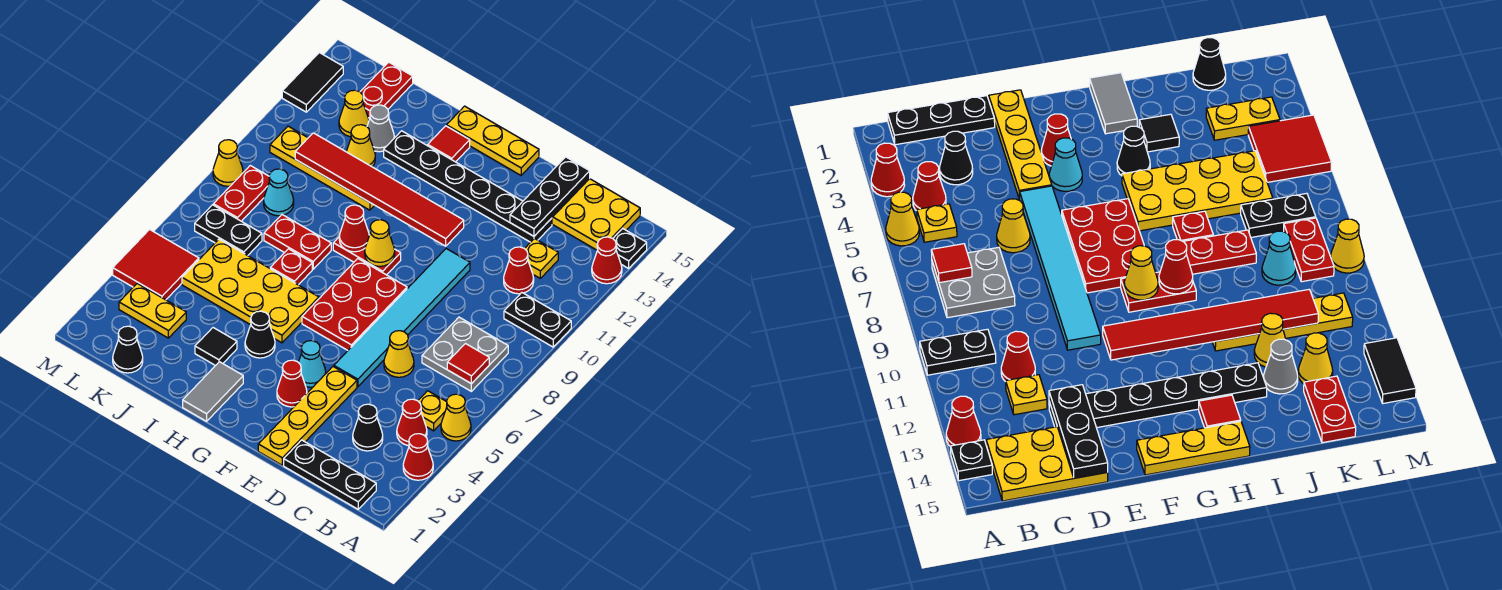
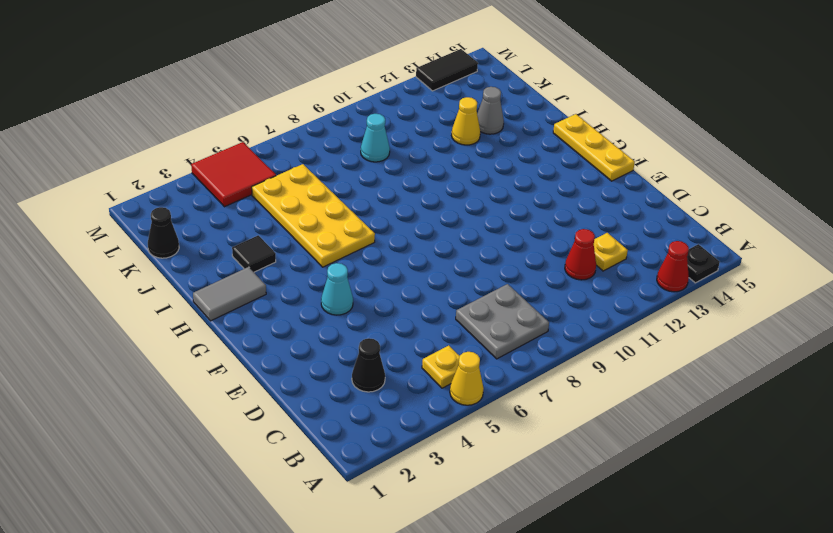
none -> red 1x1 cone [403,434,433,480]
none -> black 1x2 plate [504,293,571,347]
none -> black 1x3 plate [284,440,376,509]
none -> red 1x1 cone [397,399,427,446]

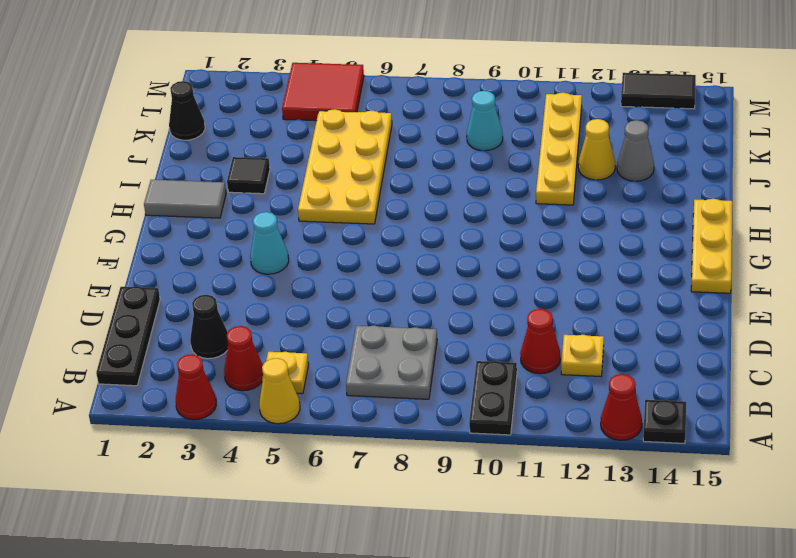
none -> yellow 2x3 plate [552,179,640,250]
none -> yellow 1x1 cone [384,331,414,377]
none -> black 1x6 plate [384,131,552,242]
none -> yellow 1x4 plate [258,366,357,465]

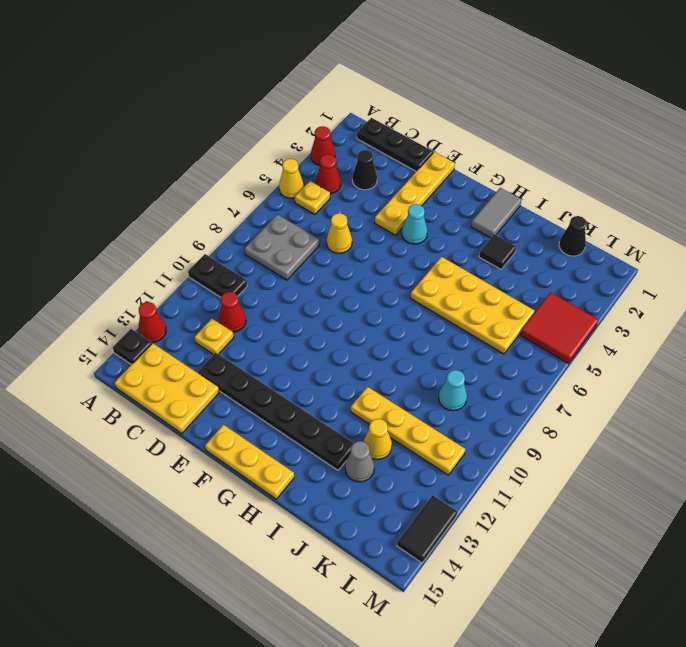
none -> cyan 1x6 tile [334,249,470,387]
none -> red 1x1 cone [277,360,307,407]
none -> red 2x3 plate [302,259,407,350]
none -> red 1x2 plate [333,237,401,275]

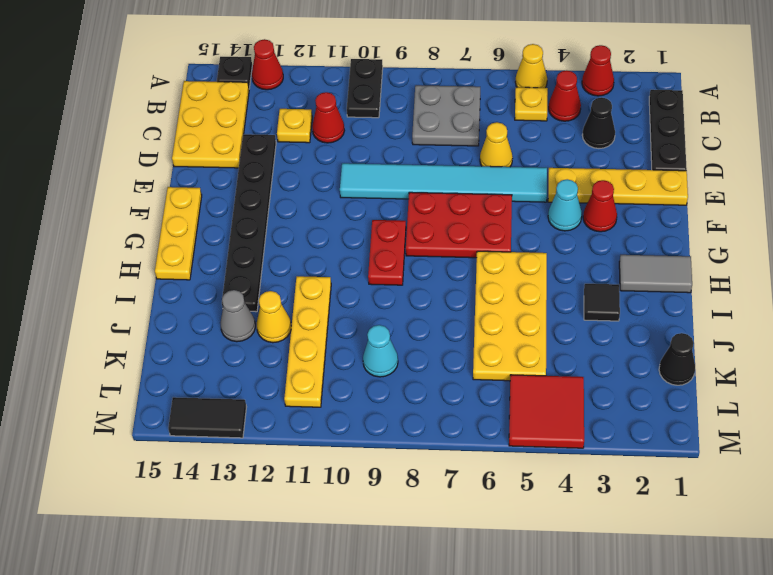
none -> black 1x1 cone [245,311,275,358]
none -> red 1x1 tile [428,126,470,162]
none -> red 1x1 plate [270,249,312,285]
none -> red 1x2 plate [264,215,331,269]

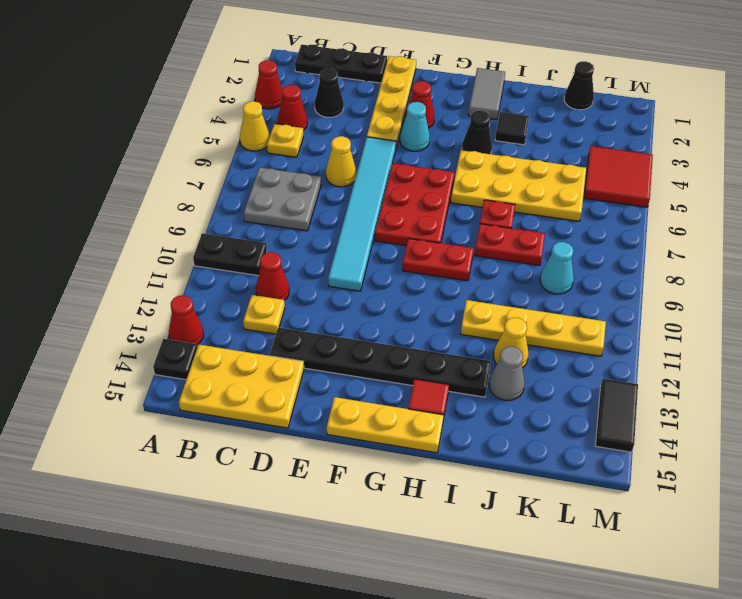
none -> yellow 1x2 plate [119,284,186,338]
none -> black 1x2 plate [195,205,262,256]
none -> yellow 1x1 cone [339,90,369,137]
none -> red 1x2 plate [360,62,413,118]

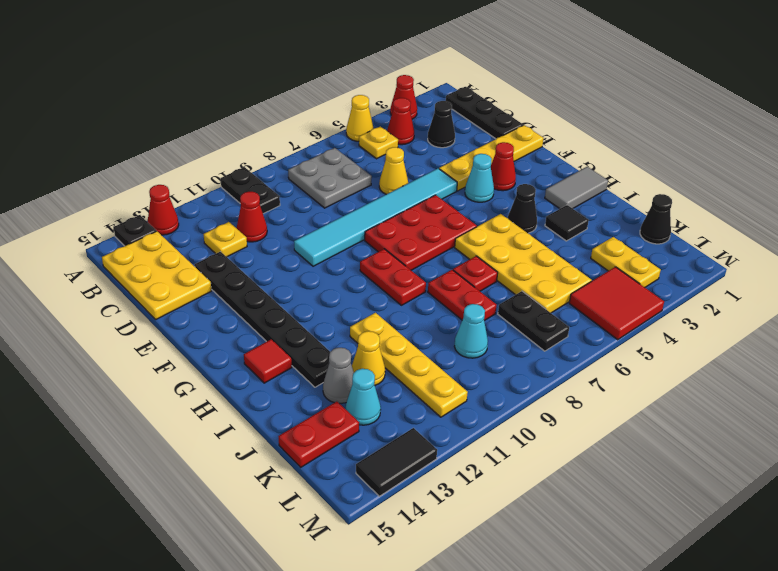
cyan 1x1 cone [346,369,381,425] -> yellow 1x1 cone [339,90,369,137]
none -> yellow 1x3 plate [447,106,539,175]
none -> red 1x2 plate [213,166,269,221]
none -> yellow 1x1 cone [213,140,243,186]
none -> red 1x1 tile [447,344,489,384]

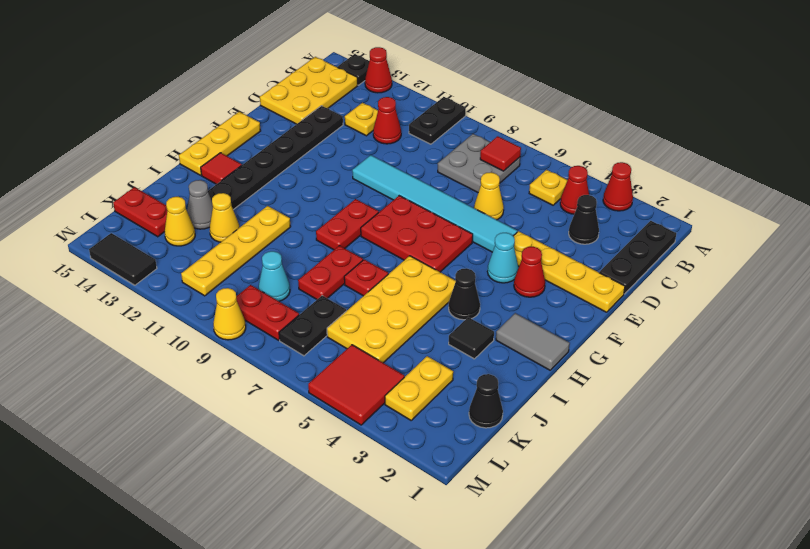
none -> yellow 1x1 cone [441,394,471,441]
none -> black 1x3 plate [510,157,590,236]
none -> red 1x6 tile [295,133,464,246]
none -> yellow 1x1 cone [365,220,395,266]

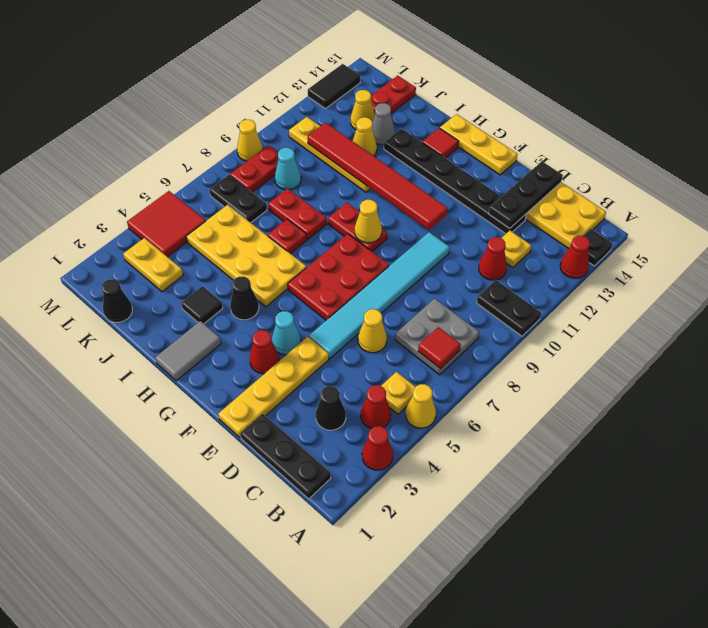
none -> red 1x1 cone [339,205,369,252]

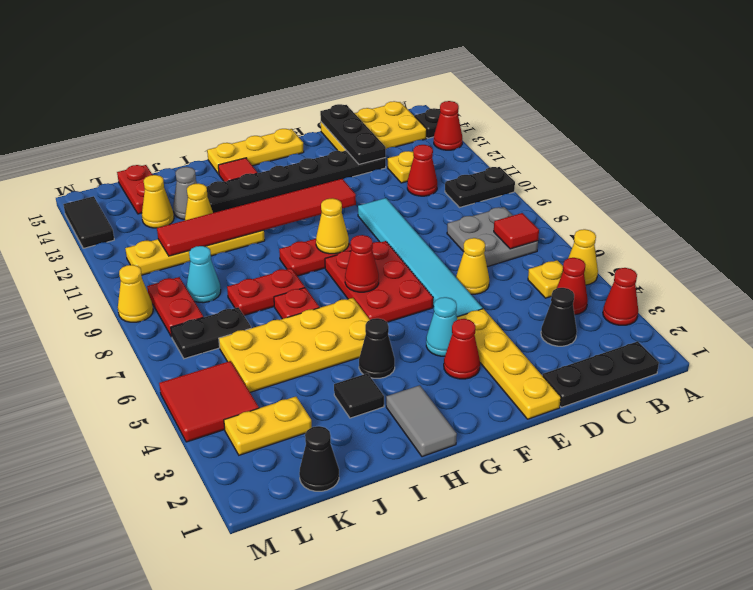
red 1x1 cone [345,235,379,292] -> red 1x1 cone moved to [339,205,369,252]

